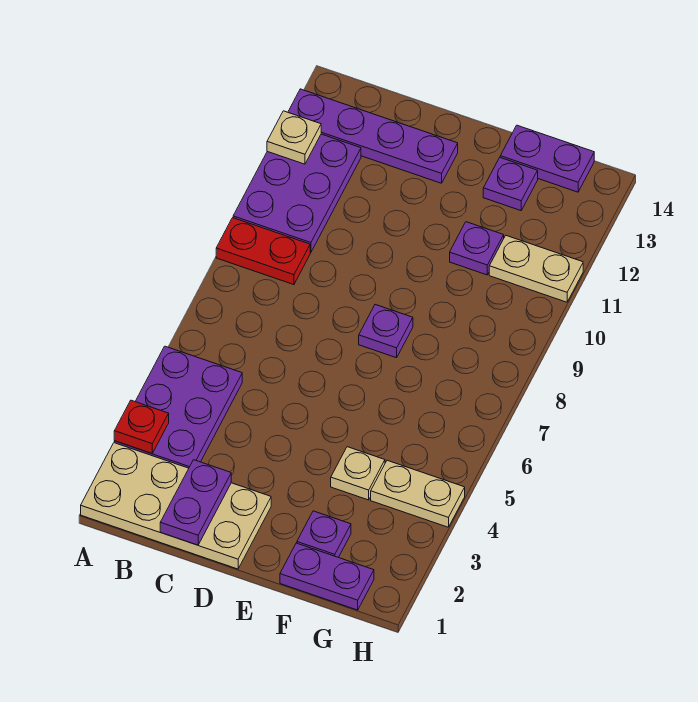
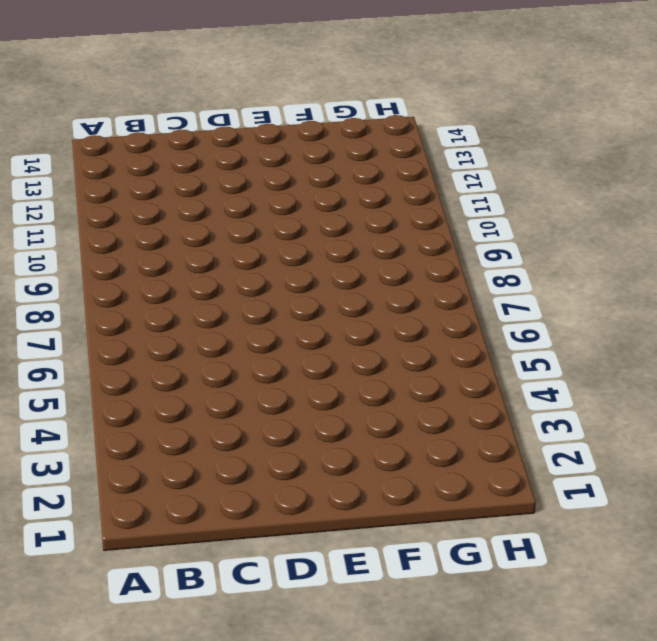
none -> tan 2x4 plate [81,443,271,569]
none -> purple 2x3 plate [114,346,242,468]
none -> red 1x2 plate [216,218,310,285]

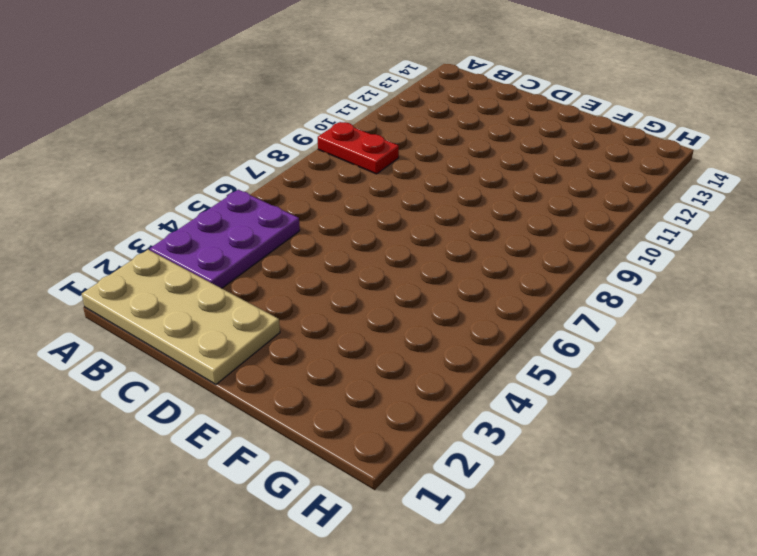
none -> purple 2x3 plate [233,134,361,252]
none -> purple 1x4 plate [288,89,458,183]
none -> purple 1x1 plate [359,305,413,358]

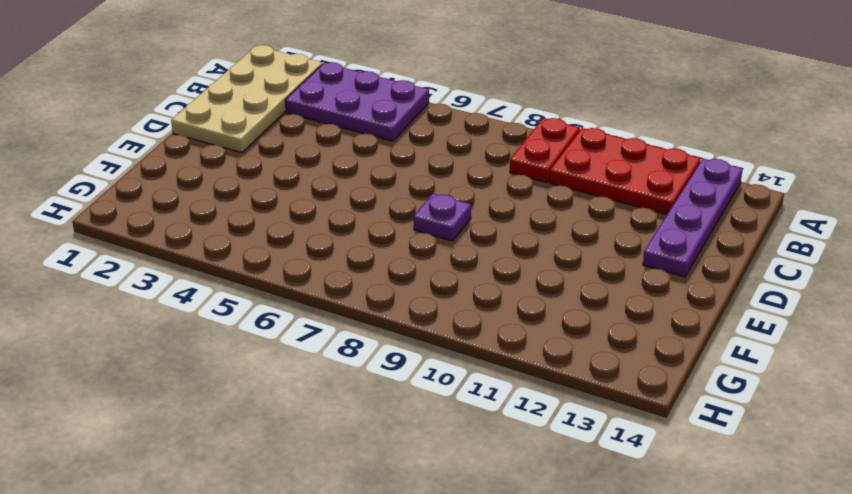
red 2x3 plate [550,128,701,215] -> purple 2x3 plate [233,134,361,252]
none -> purple 1x2 plate [280,543,374,610]
none -> purple 1x1 plate [297,511,351,557]
none -> tan 1x1 plate [331,447,385,500]

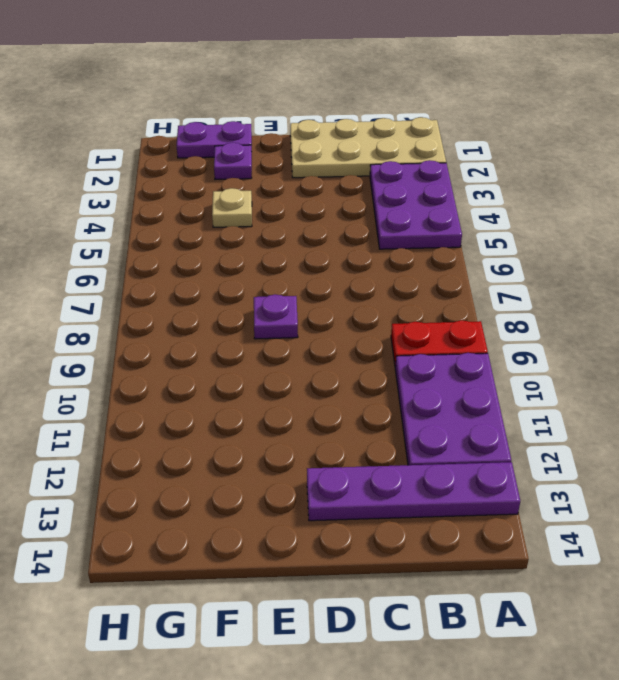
none -> purple 1x1 plate [450,222,504,275]
none -> purple 1x1 plate [483,158,538,211]
none -> purple 1x2 plate [500,125,594,192]

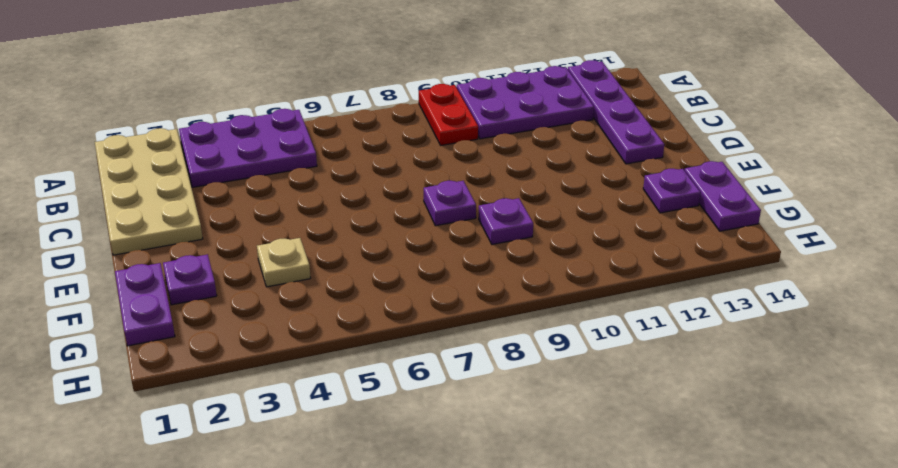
purple 1x1 plate [479,198,533,245] -> purple 1x1 plate moved to [450,222,504,275]
none -> tan 1x2 plate [371,460,465,527]
none -> tan 1x2 plate [489,236,583,302]
none -> red 1x1 plate [114,400,169,453]

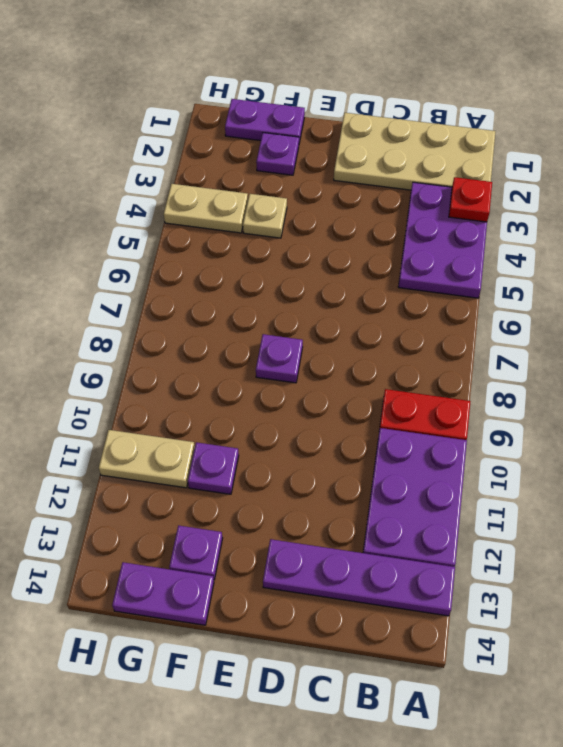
none -> tan 1x1 plate [267,111,321,164]
none -> purple 1x2 plate [160,460,231,545]

